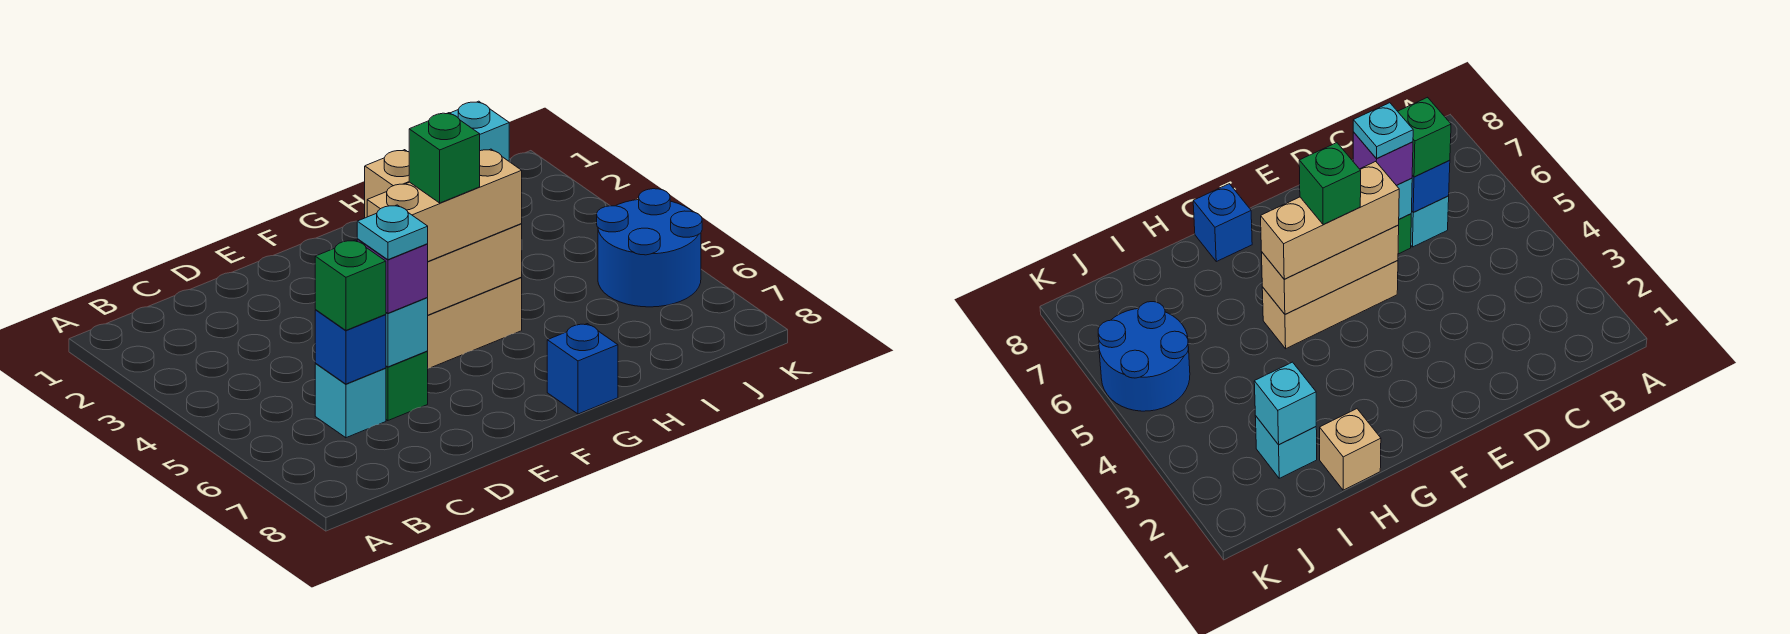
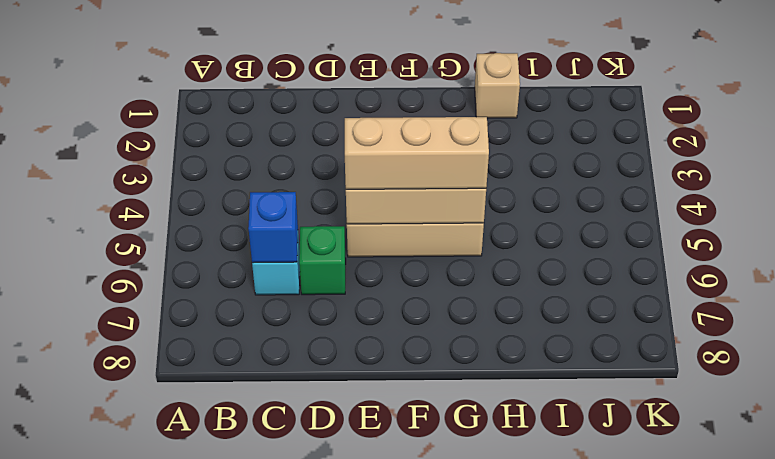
none -> blue 1x1 brick [547,324,618,414]
none -> cyan 1x1 brick [1255,416,1317,478]
none -> blue 2x2 round brick [597,189,702,307]

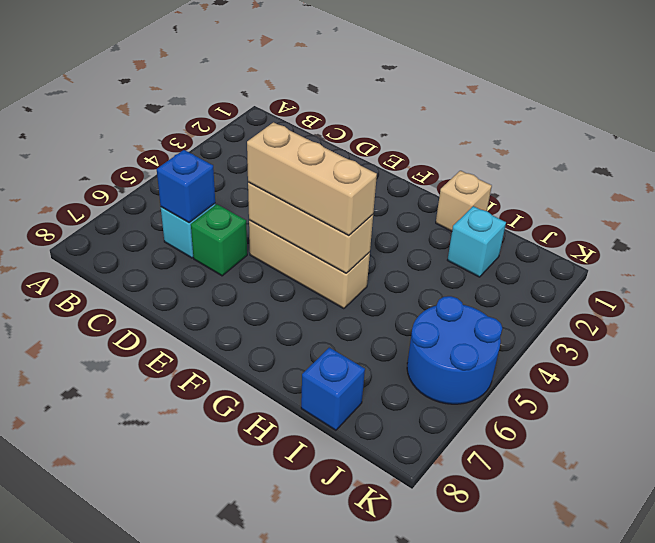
blue 1x1 brick [301,348,365,430] -> blue 1x1 brick moved to [547,324,618,414]
none -> cyan 1x1 brick [386,297,428,367]
none -> cyan 1x1 brick [451,101,509,161]
none -> green 1x1 brick [315,240,386,330]

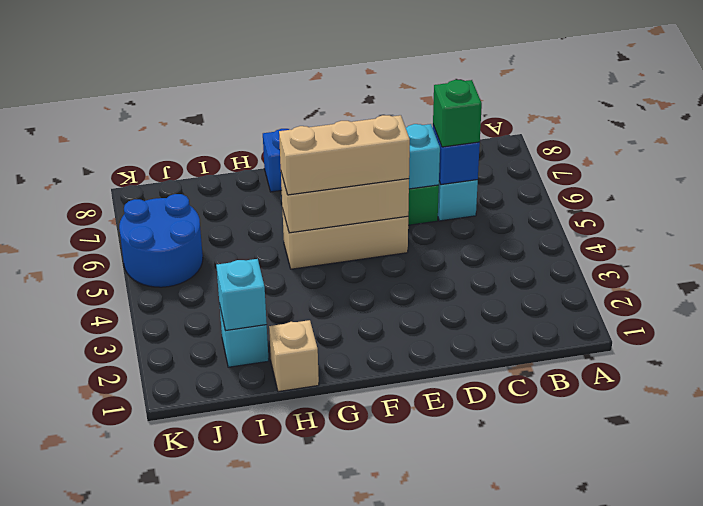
none -> purple 1x1 brick [357,239,428,313]
none -> cyan 1x1 plate [357,205,428,260]
none -> green 1x1 brick [409,113,480,203]

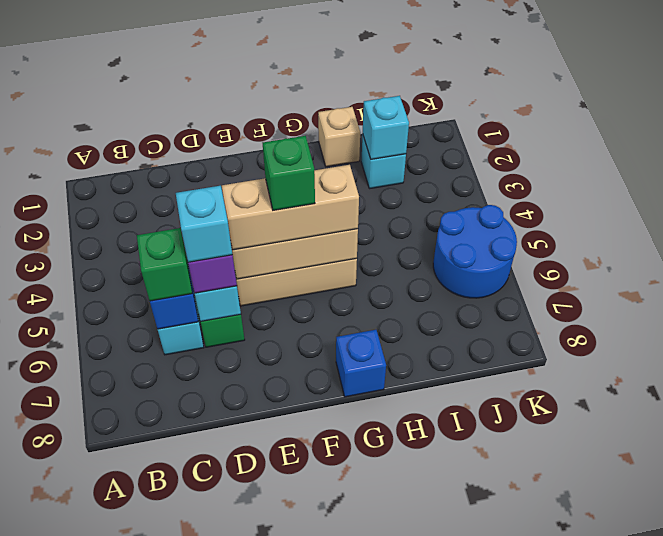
cyan 1x1 brick [176,186,232,262] -> cyan 1x1 plate [357,205,428,260]

